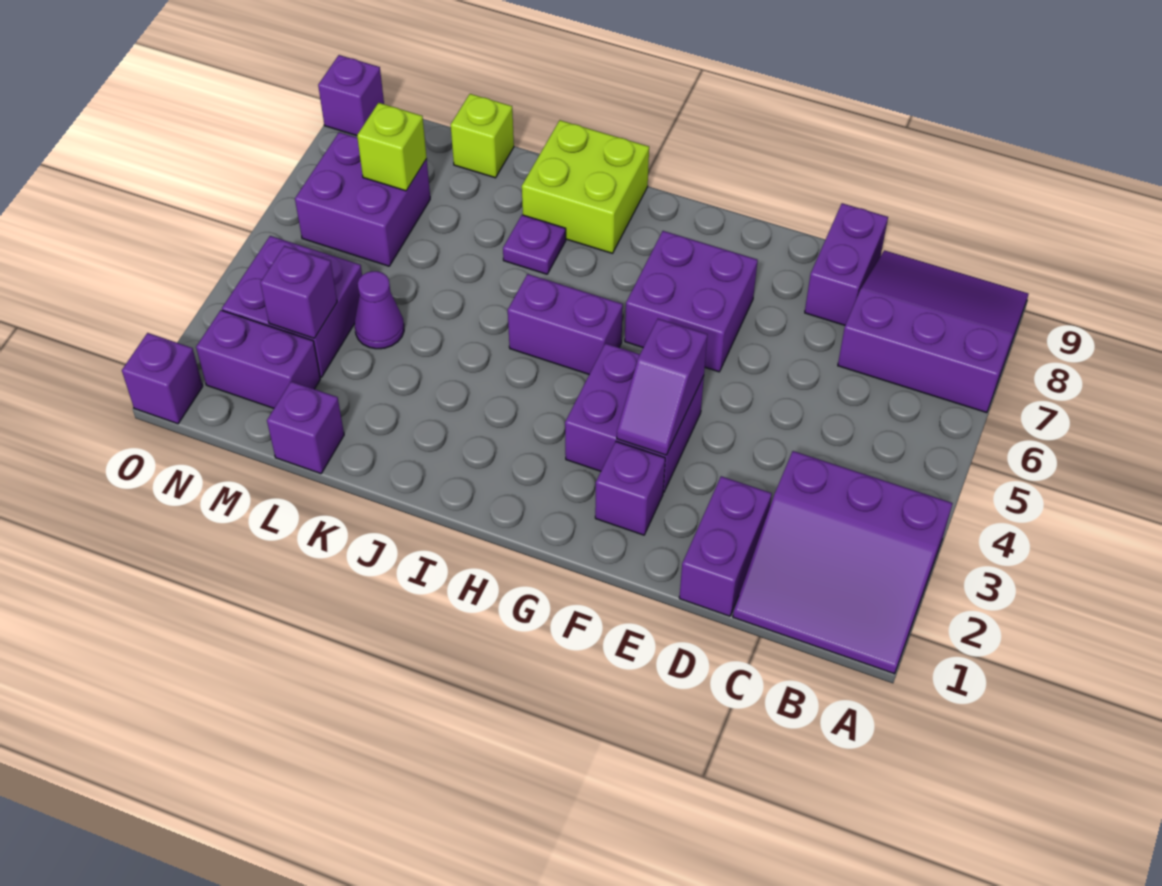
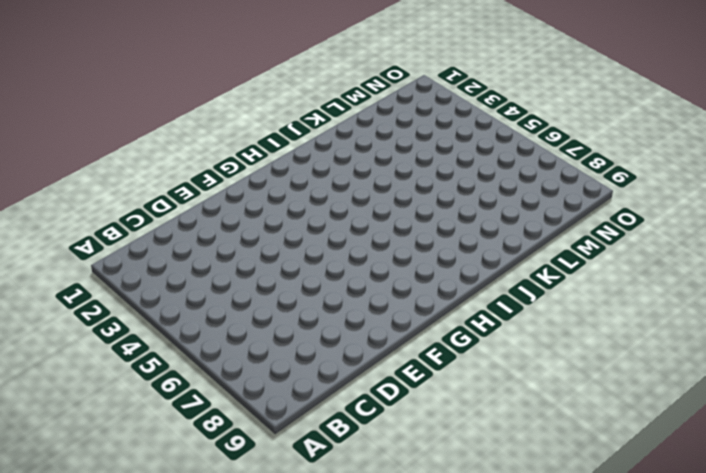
none -> purple 3x3 slope [733,451,953,674]
none -> purple 3x3 slope [838,250,1028,413]
none -> purple 1x2 brick [679,476,772,616]

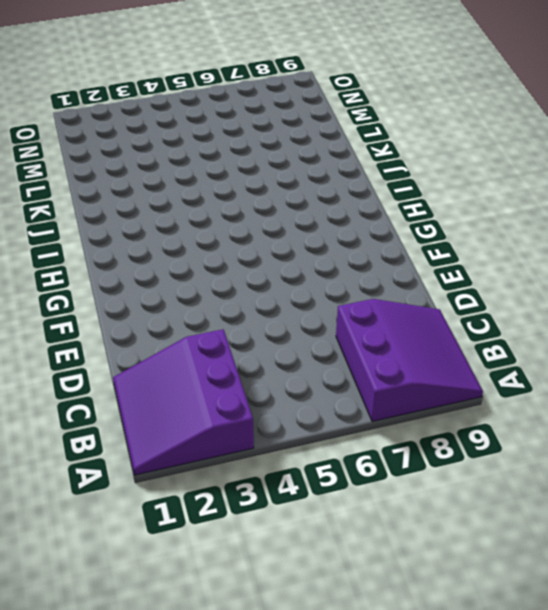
none -> purple 1x2 brick [679,476,772,616]
none -> purple 1x2 brick [805,203,888,325]
none -> purple 1x1 brick [595,441,665,535]

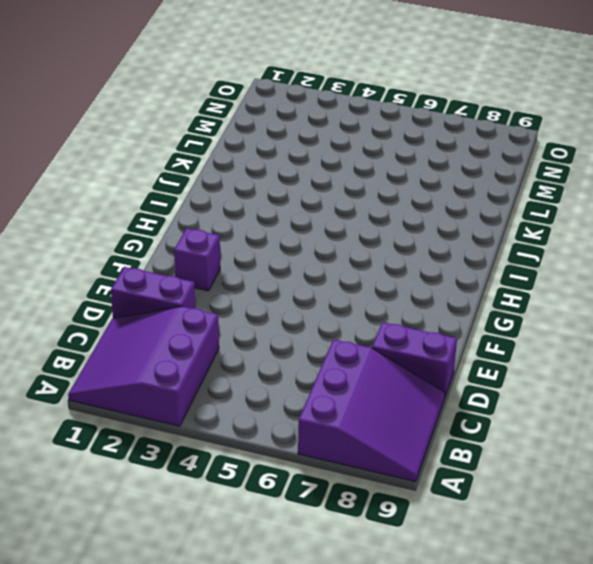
none -> purple 2x2 brick [565,343,704,493]
none -> purple 2x2 brick [625,231,758,372]
none -> purple 1x2 brick [508,274,623,374]

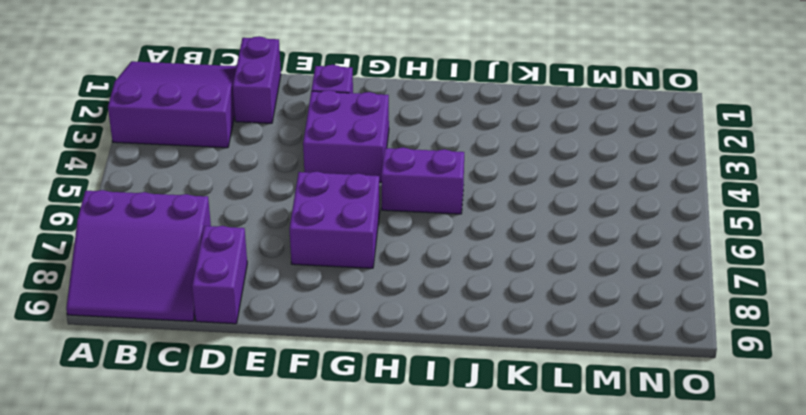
none -> lime 2x2 brick [522,120,649,253]
none -> purple 1x1 plate [503,215,566,274]
none -> purple 1x1 brick [267,381,344,474]

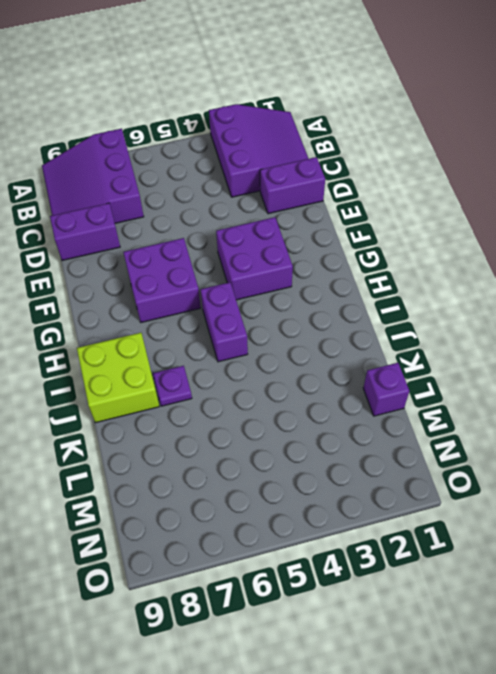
none -> purple 1x1 brick [595,441,665,535]
none -> purple 1x1 cone [355,271,404,349]
none -> lime 1x1 brick [451,94,514,178]

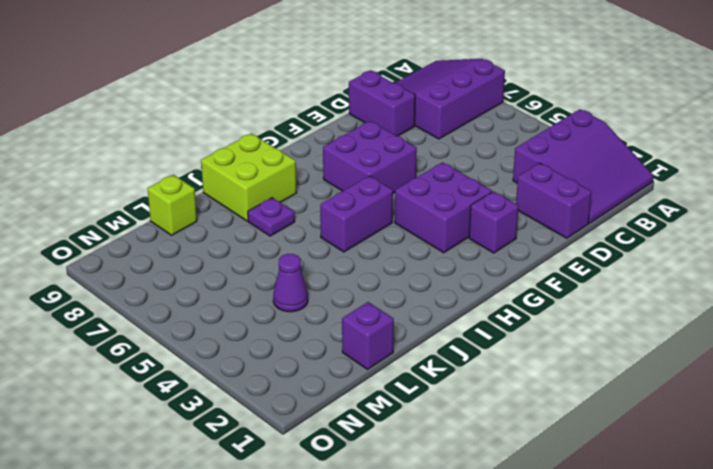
none -> purple 1x2 brick [196,310,320,408]
none -> purple 2x2 brick [222,236,362,377]
none -> purple 2x2 brick [295,132,430,266]

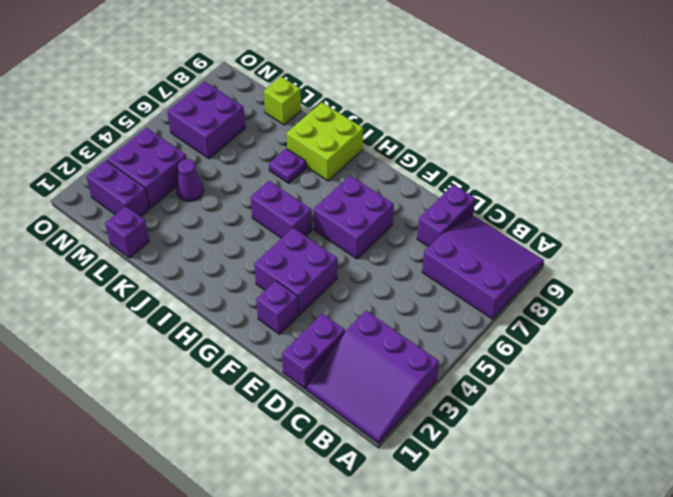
none -> purple 1x1 brick [122,333,203,424]
none -> purple 1x1 brick [318,55,384,136]
none -> purple 1x2 slope [617,319,708,455]

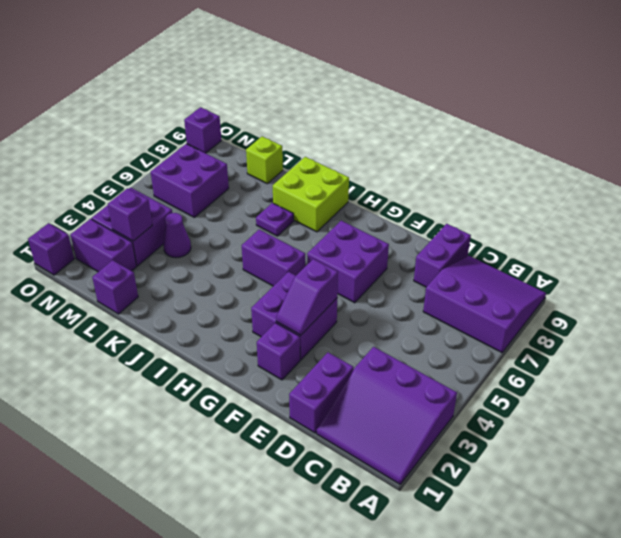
none -> lime 1x1 brick [357,103,427,191]

